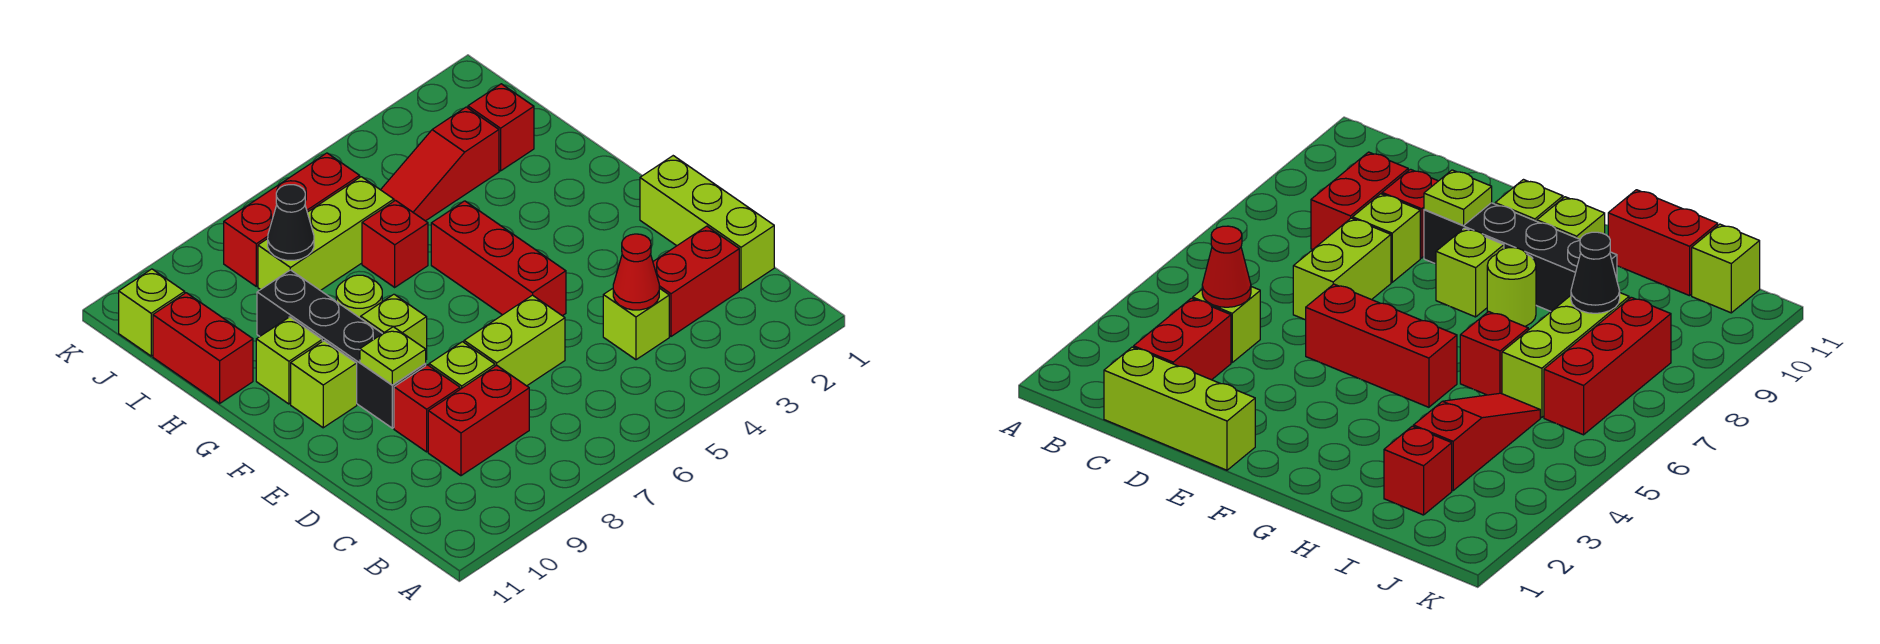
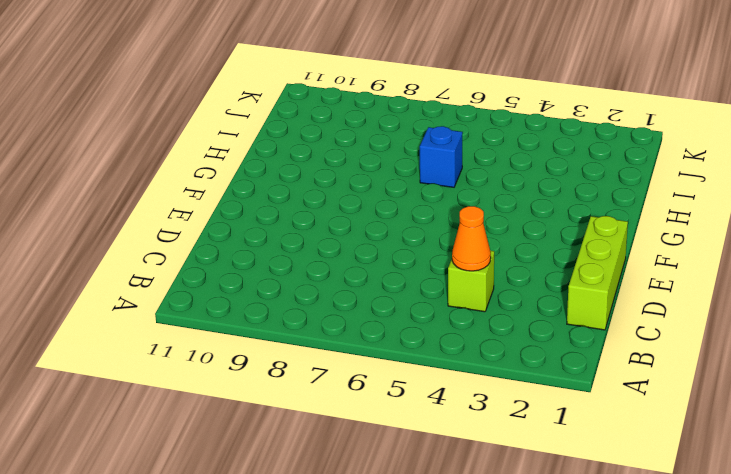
orange 1x1 cone [452,206,491,271] -> red 1x1 cone [613,234,659,310]
blue 1x1 brick [420,126,463,187] -> red 1x1 brick [362,200,428,287]
none -> red 1x2 brick [653,226,739,336]
none -> red 1x2 brick [428,365,529,476]
none -> lime 1x2 brick [464,295,565,386]

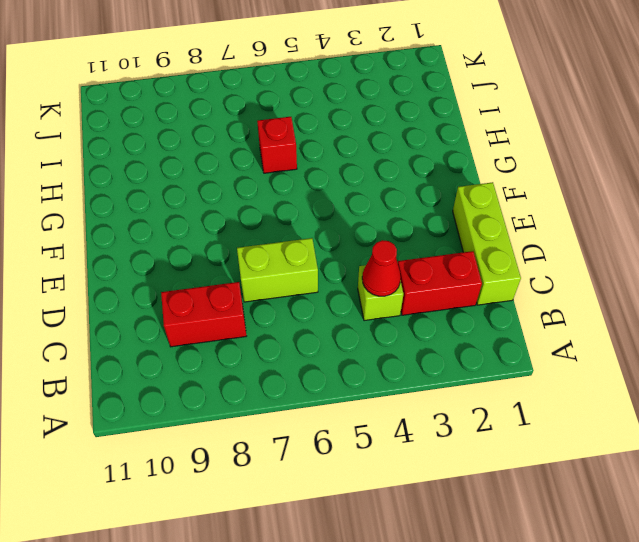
none -> lime 1x1 brick [429,342,495,389]
none -> red 1x1 brick [394,365,460,452]
none -> red 1x3 brick [431,201,566,316]

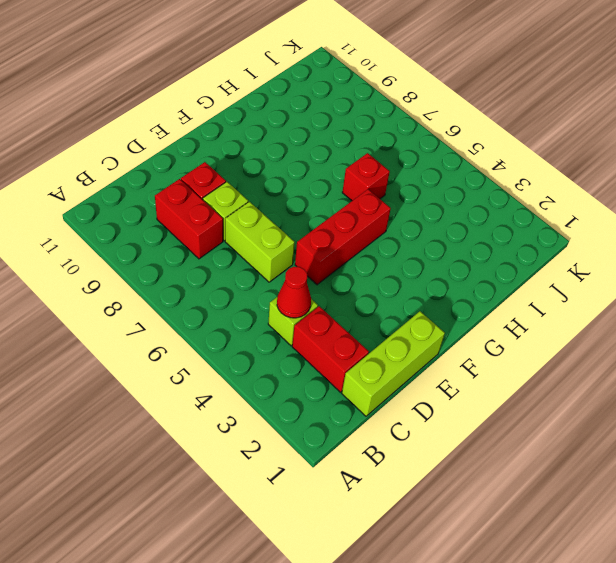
none -> black 1x4 brick [257,270,426,428]
none -> lime 1x1 brick [361,294,427,359]
none -> lime 1x1 brick [291,341,357,428]

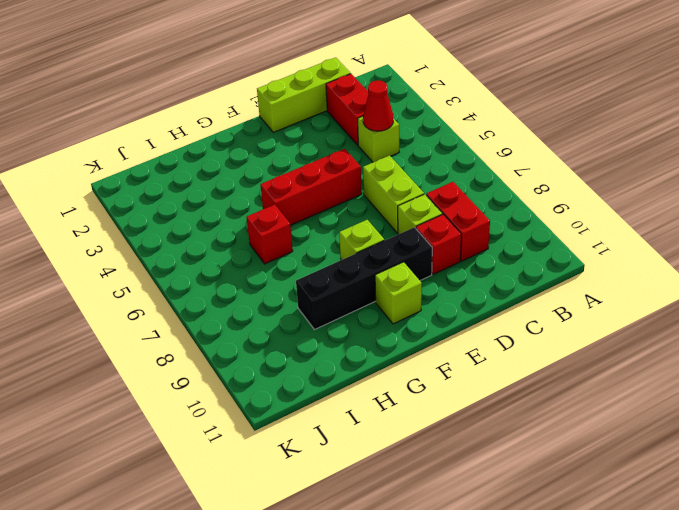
none -> lime 1x1 round brick [336,275,382,318]
none -> lime 1x1 brick [256,317,322,404]
none -> red 1x2 brick [153,293,253,403]

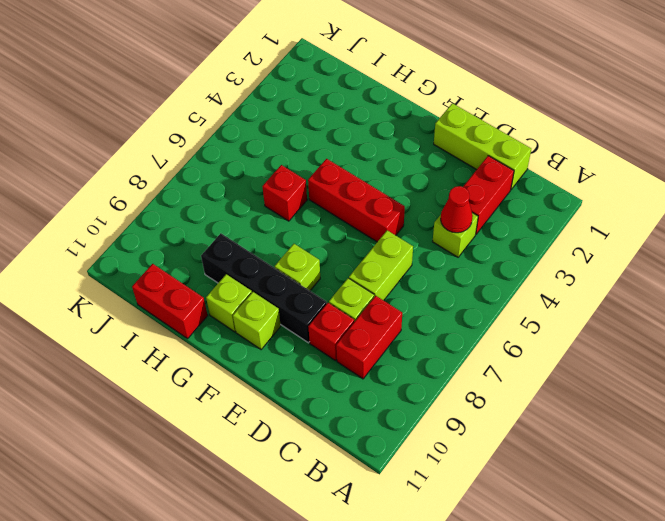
none -> lime 1x1 round brick [336,275,382,318]
none -> red 1x1 brick [468,84,534,171]
none -> red 1x3 slope [381,107,499,221]

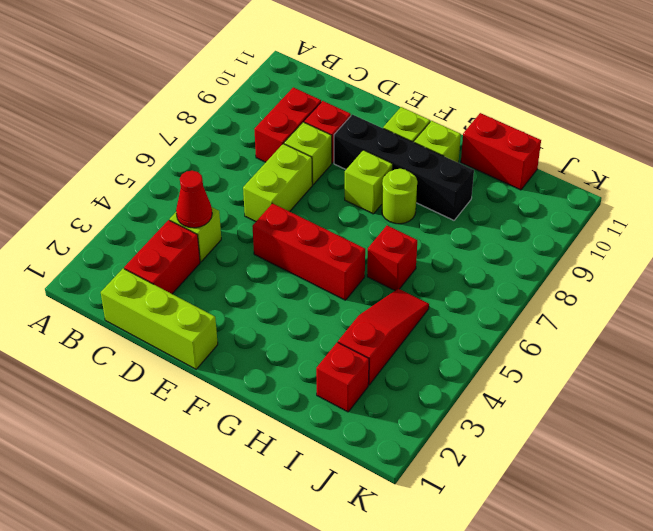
none -> lime 1x3 brick [258,177,394,291]
none -> red 1x3 brick [224,153,360,286]
none -> lime 1x1 brick [119,269,185,356]

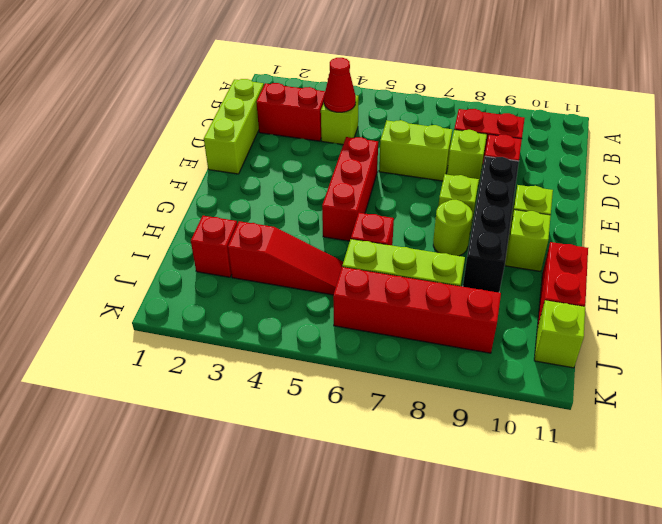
red 1x4 brick [333,267,501,353] -> red 1x3 brick [224,153,360,286]
none -> lime 1x1 plate [360,327,426,385]
none -> black 1x1 cone [268,185,314,260]

